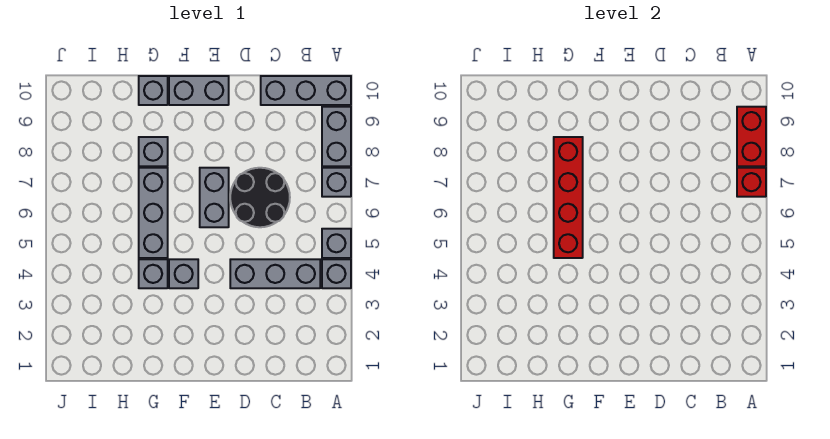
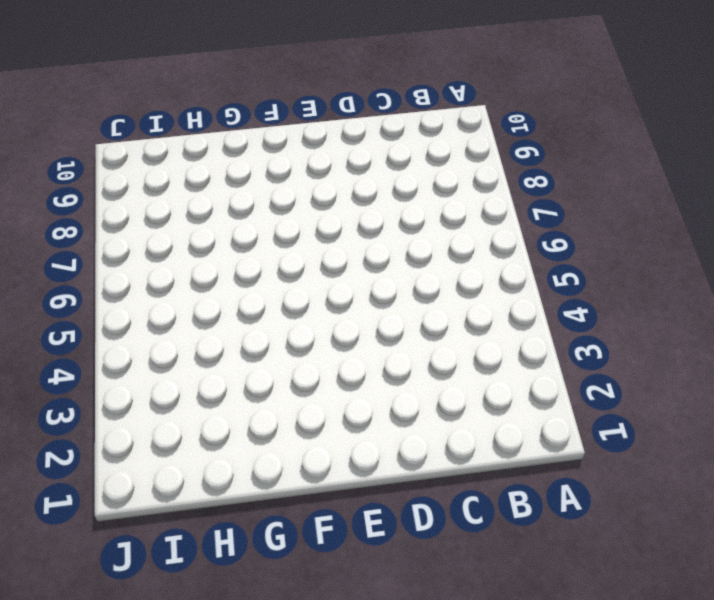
none -> grey 1x1 brick [322,259,351,288]
none -> grey 1x1 brick [322,229,351,258]
none -> grey 1x1 brick [322,168,351,197]

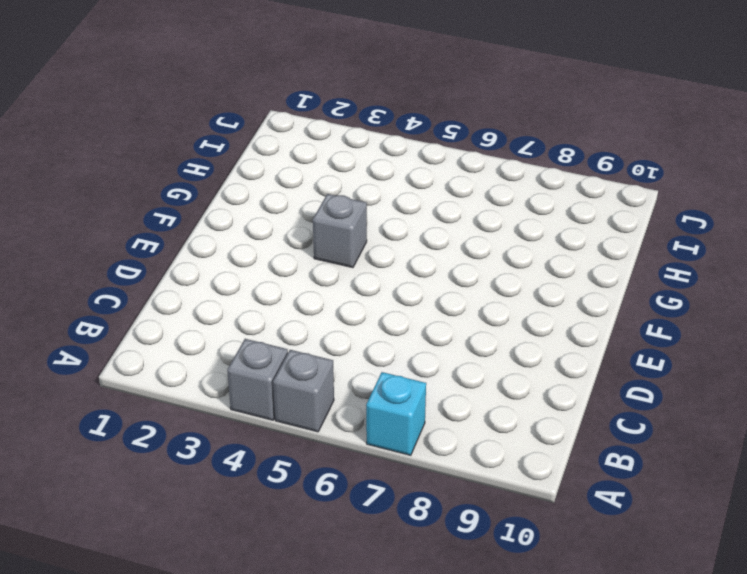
cyan 1x1 brick [366,372,426,455] -> grey 1x1 brick [322,168,351,197]
none -> grey 1x2 brick [322,107,351,166]
none -> grey 1x3 brick [261,76,351,105]
none -> grey 1x3 brick [230,259,320,288]

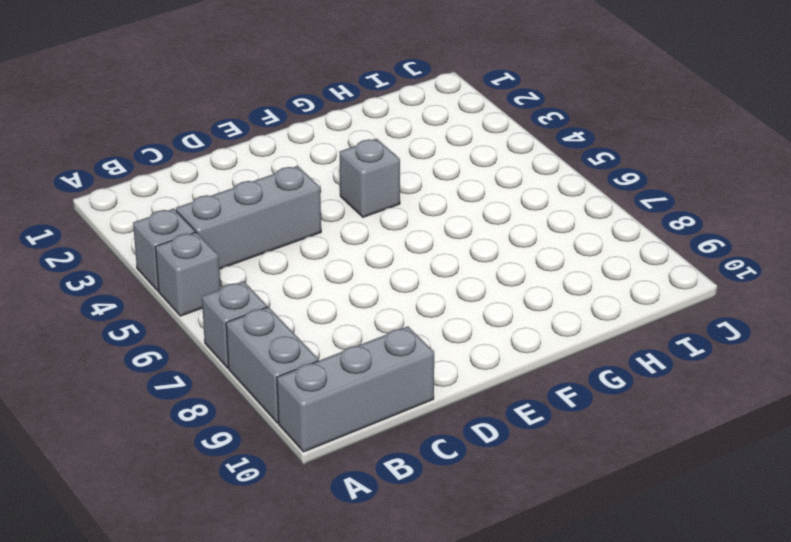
none -> black 2x2 round brick [230,168,290,227]
none -> grey 1x2 brick [200,168,229,227]
none -> grey 1x2 brick [169,76,229,105]

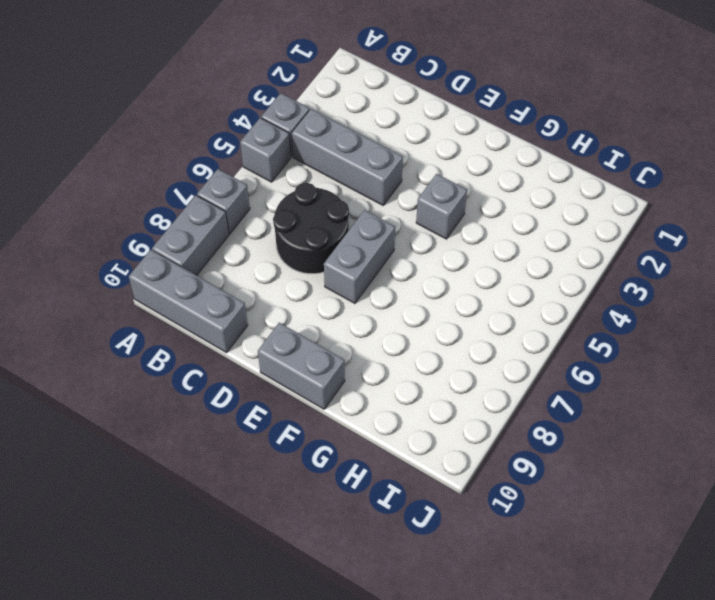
none -> grey 1x1 brick [139,259,168,288]
none -> grey 1x3 brick [139,168,168,258]
none -> grey 1x1 brick [139,137,168,166]

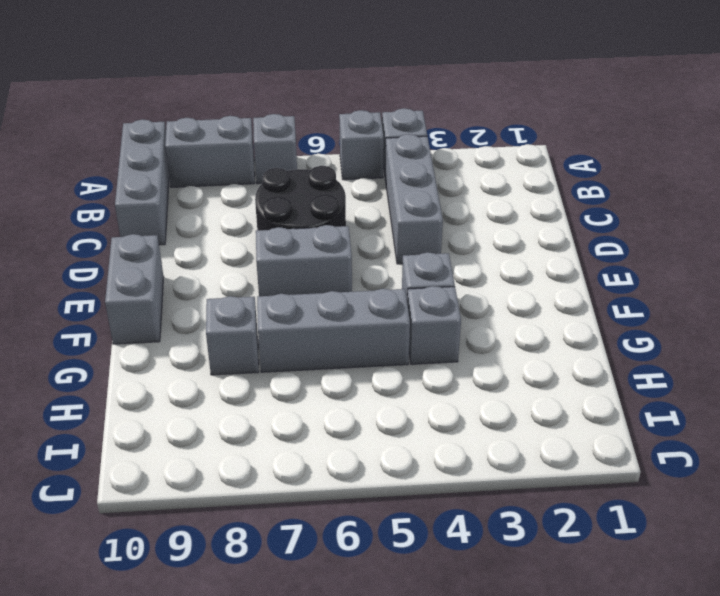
none -> grey 1x1 brick [139,76,168,105]
none -> red 1x1 brick [737,168,766,197]
none -> red 1x2 brick [737,107,766,166]

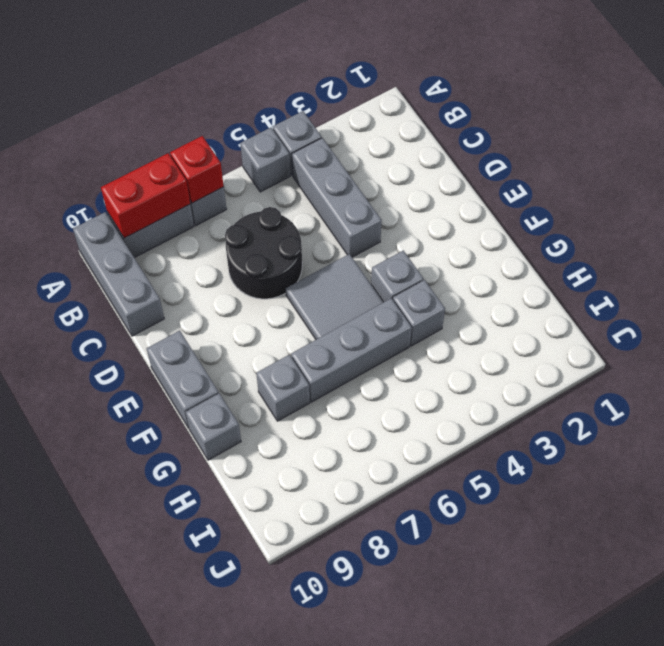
grey 2x2 tile [286,254,383,339] -> grey 1x2 brick [200,168,229,227]
none -> red 1x4 brick [554,137,583,258]

